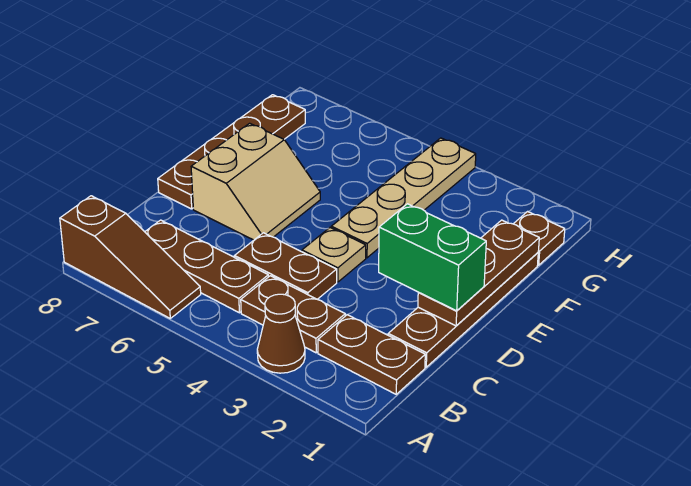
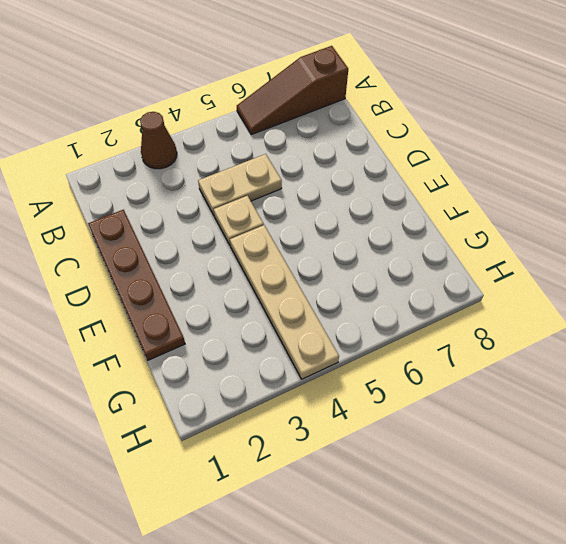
tan 1x2 plate [198,154,282,215] -> brown 1x2 plate [234,233,337,299]
none -> brown 1x2 plate [318,315,425,394]
none -> brown 1x2 plate [241,276,345,353]
none -> brown 1x3 plate [145,220,268,313]

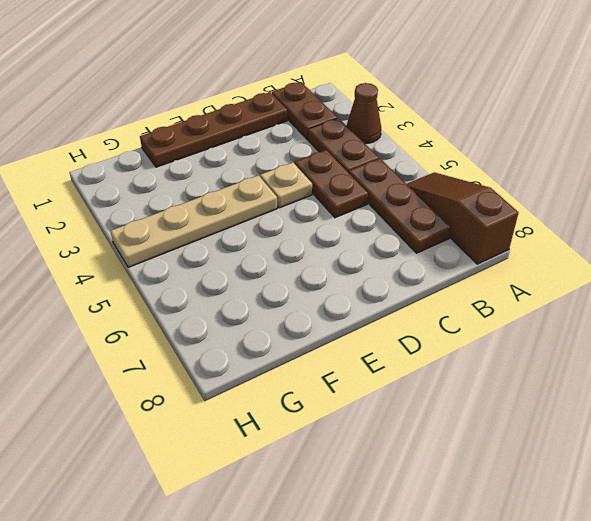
none -> tan 2x2 slope [191,123,320,240]
none -> brown 1x4 plate [158,95,305,209]
none -> brown 1x1 plate [514,212,565,265]

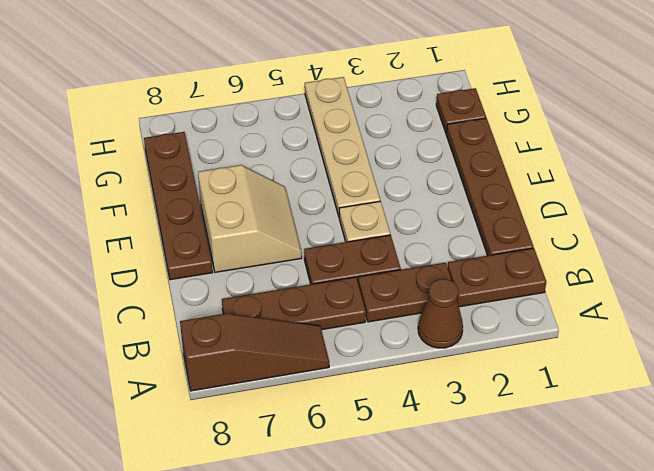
none -> brown 1x3 plate [418,220,539,326]
none -> green 1x2 brick [379,204,486,311]

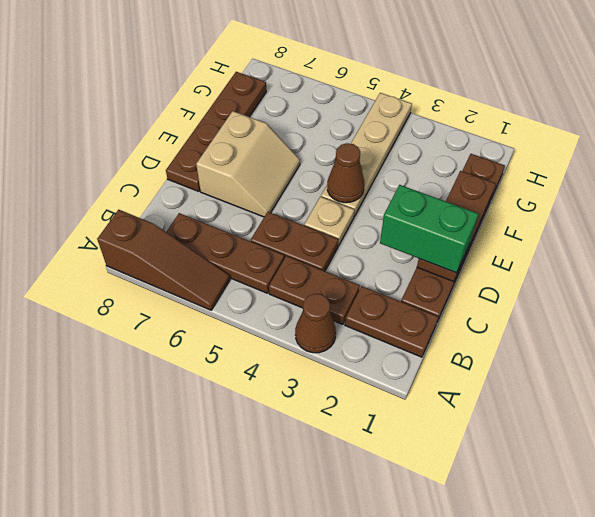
brown 1x1 cone [327,143,365,203] -> none

